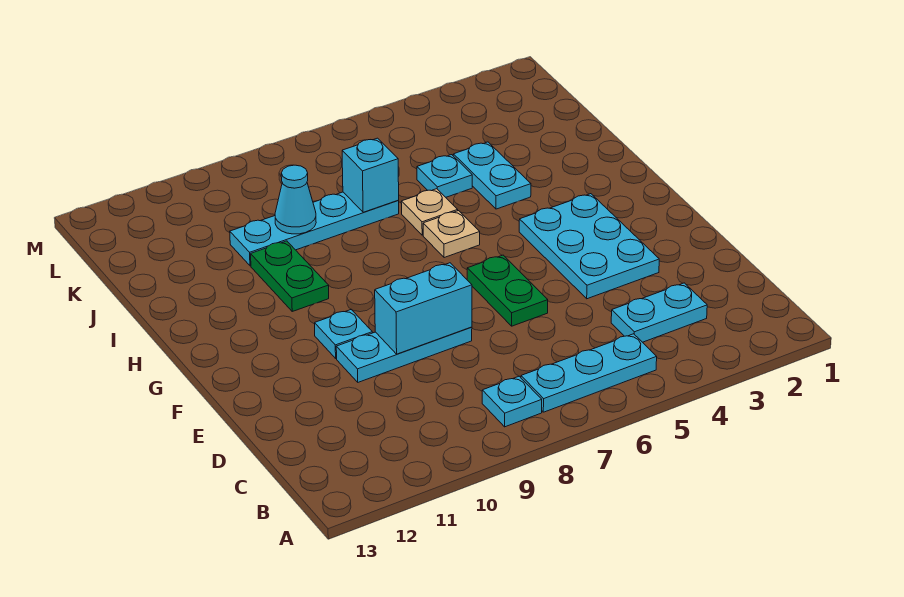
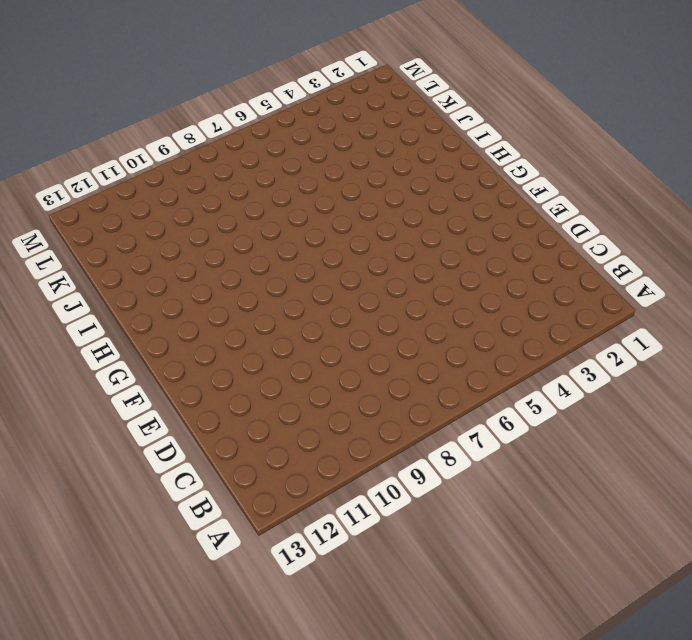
none -> cyan 1x3 plate [521,334,657,412]
none -> cyan 1x1 plate [482,376,542,427]
none -> cyan 1x2 plate [611,283,707,342]

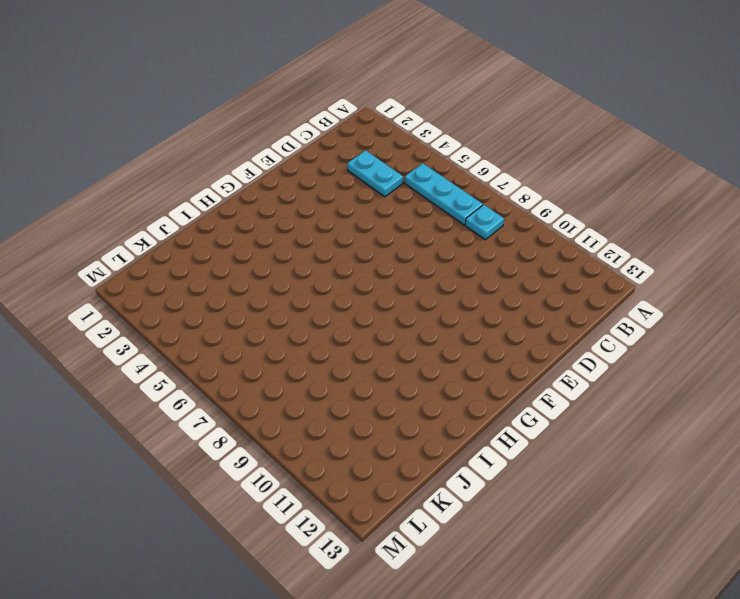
none -> cyan 2x3 plate [519,194,659,299]
none -> green 1x2 plate [467,255,548,326]
none -> cyan 1x3 plate [336,327,472,382]

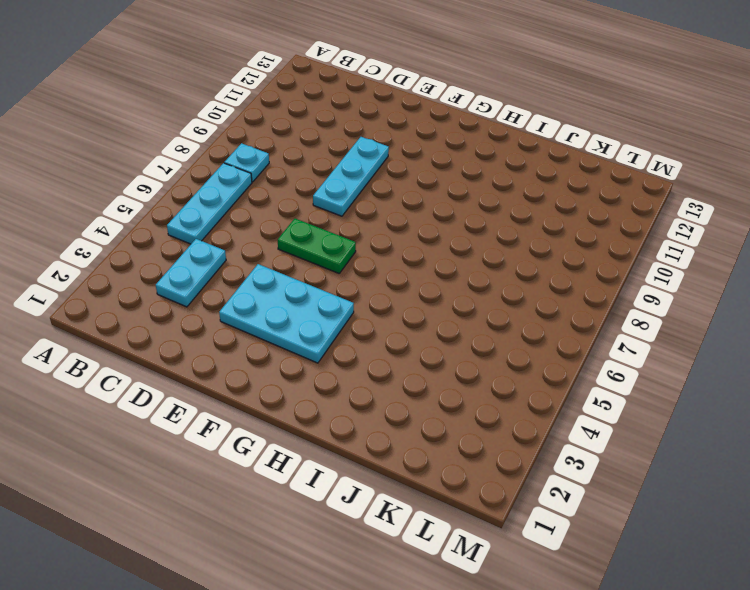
none -> cyan 1x1 plate [315,310,372,358]
none -> tan 1x1 plate [423,211,480,258]
none -> green 1x2 plate [251,241,329,311]

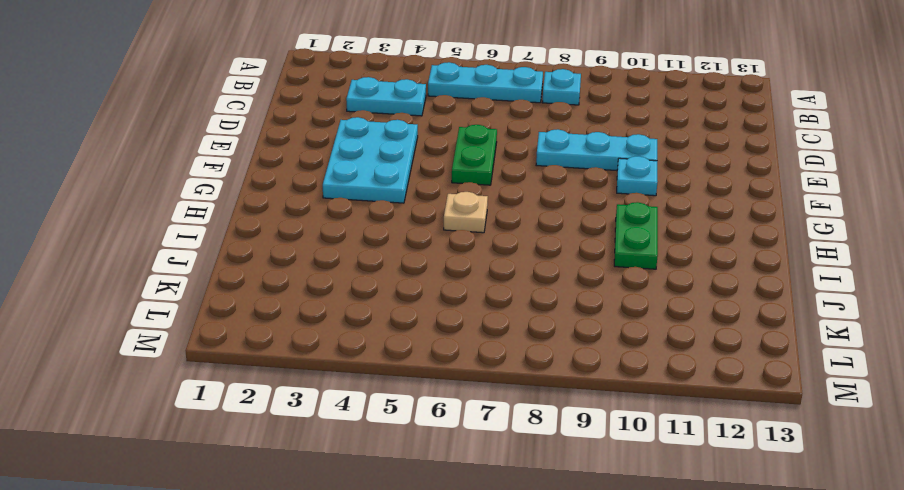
none -> cyan 1x2 plate [453,142,531,209]
none -> tan 1x1 plate [401,189,458,235]
none -> cyan 1x1 plate [417,155,472,197]

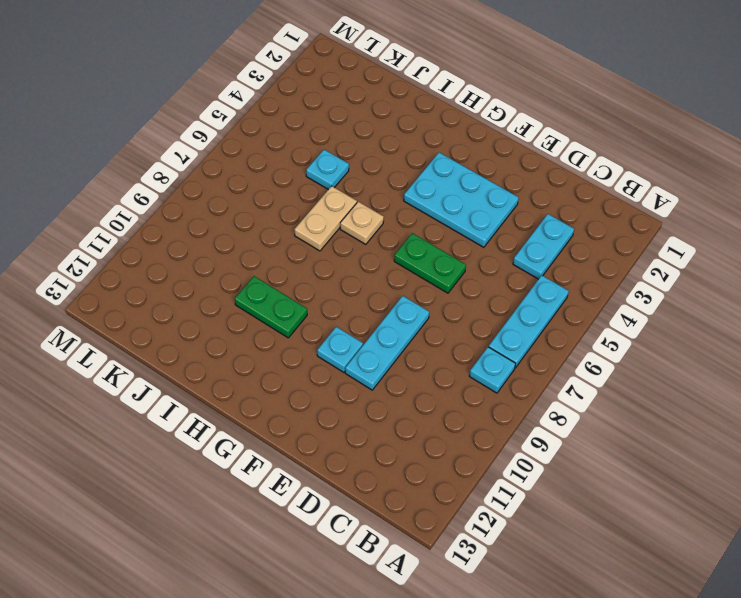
tan 1x2 plate [294,186,357,251] -> tan 1x1 plate [401,189,458,235]
none -> cyan 1x2 plate [453,142,531,209]
none -> cyan 1x4 plate [230,192,399,266]
none -> cyan 1x2 brick [375,263,472,354]

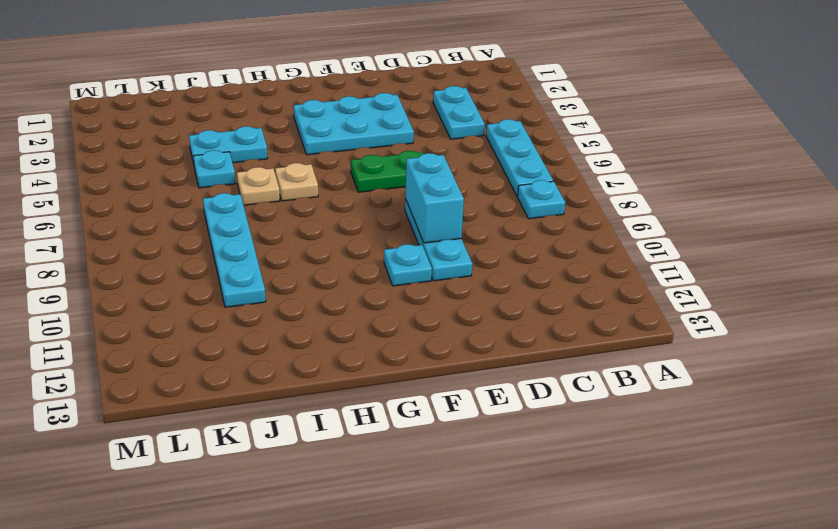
none -> green 1x2 plate [251,241,329,311]
none -> cyan 1x1 brick [342,138,399,212]
none -> cyan 1x1 cone [275,165,316,234]

